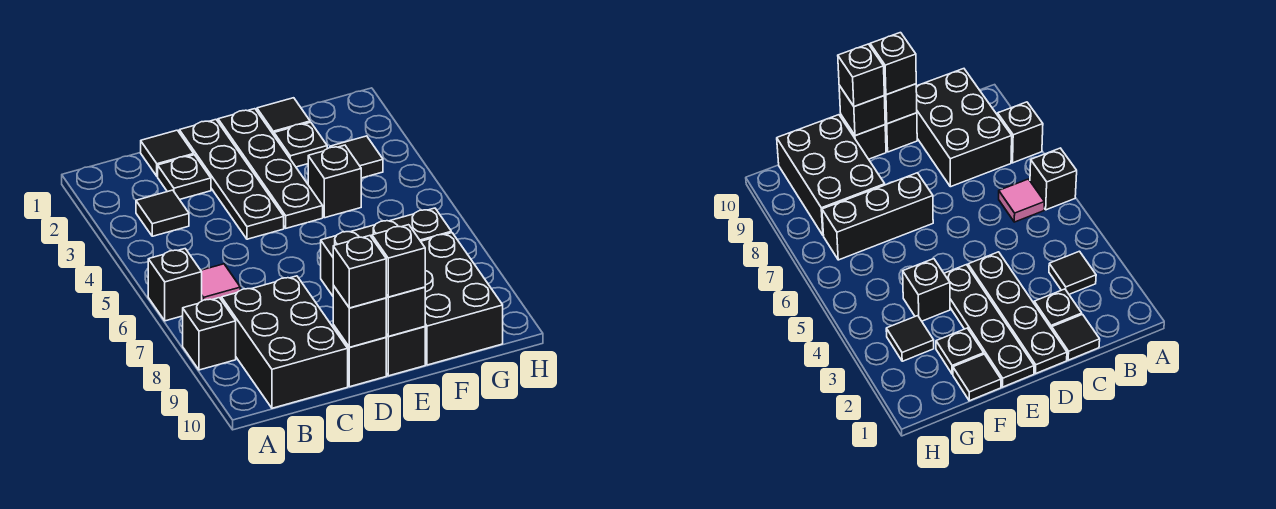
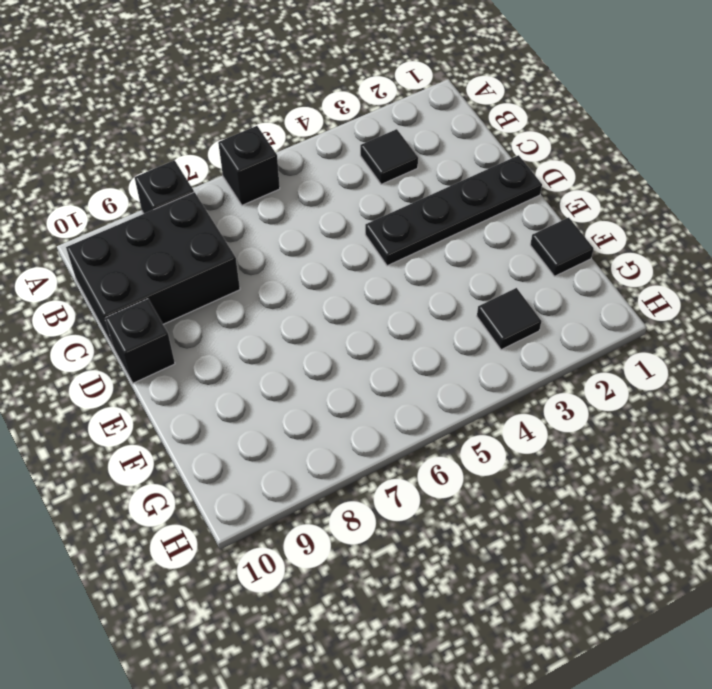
none -> pink 1x1 tile [201,264,240,301]
none -> black 1x1 tile [141,130,194,176]
none -> black 1x1 plate [158,155,211,199]

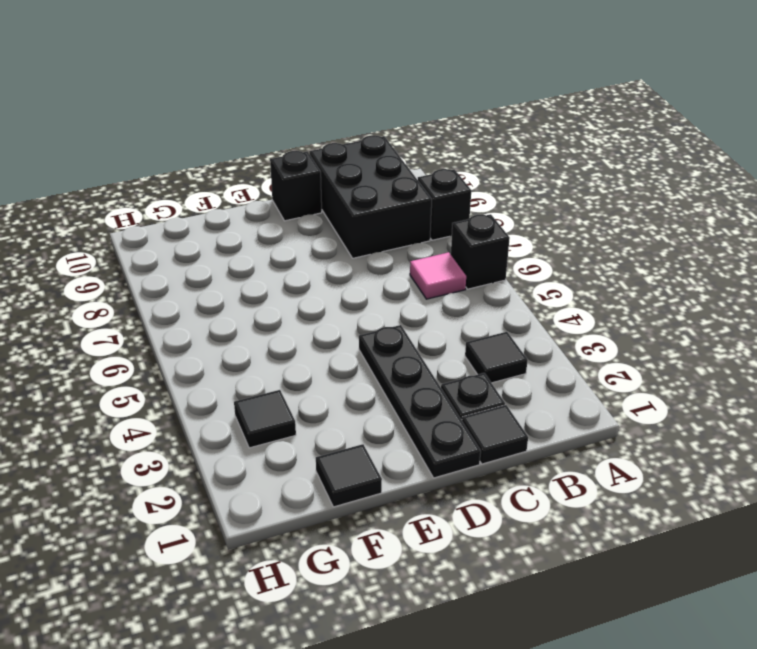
none -> black 1x4 plate [218,109,323,228]
none -> black 1x3 brick [321,208,451,296]
none -> black 1x1 brick [386,327,425,376]

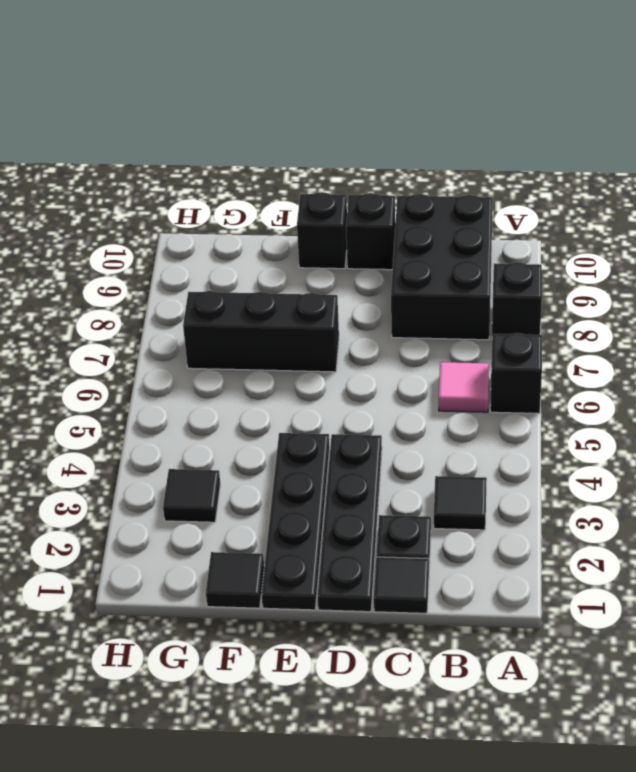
none -> black 1x1 plate [274,122,327,167]
none -> black 1x1 brick [308,145,361,218]
none -> black 2x3 brick [421,233,503,365]

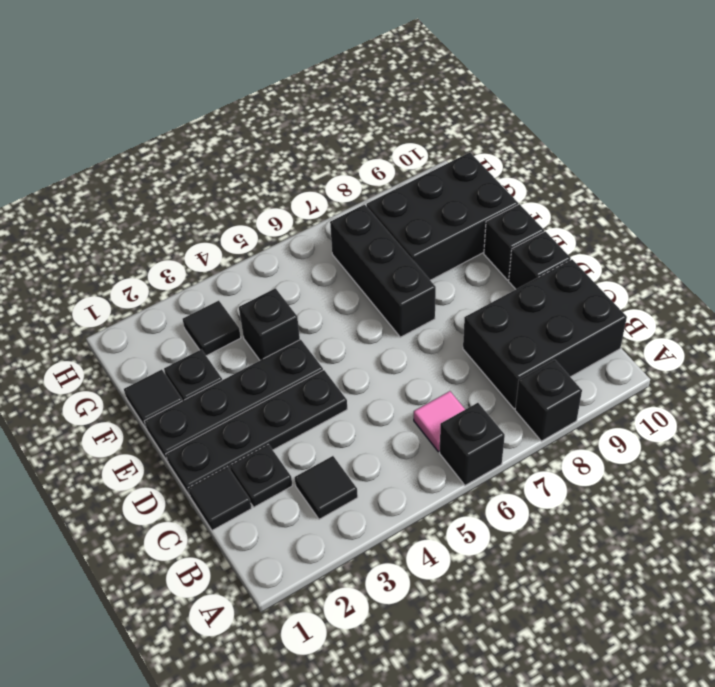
none -> black 1x1 brick [333,285,387,347]
none -> black 1x1 brick [386,287,425,336]
none -> black 1x1 brick [333,236,386,308]

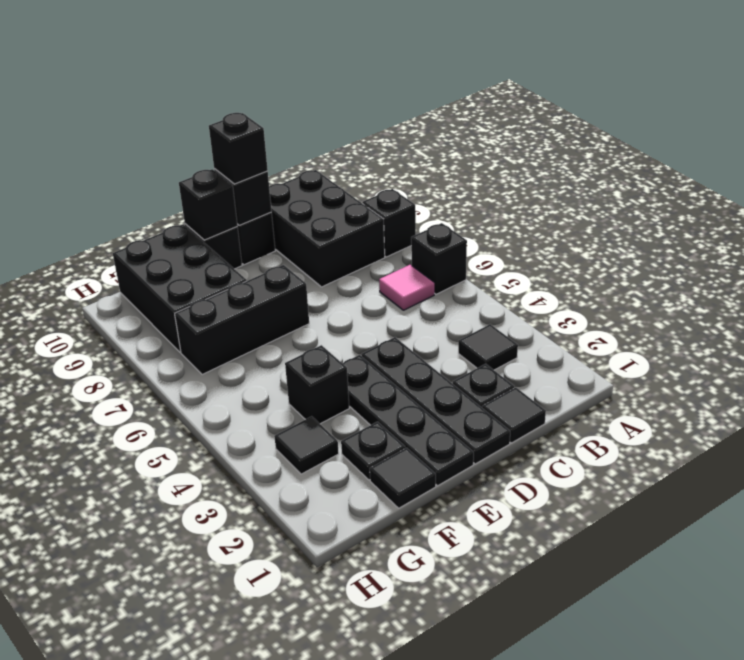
none -> black 1x1 brick [372,225,425,297]

